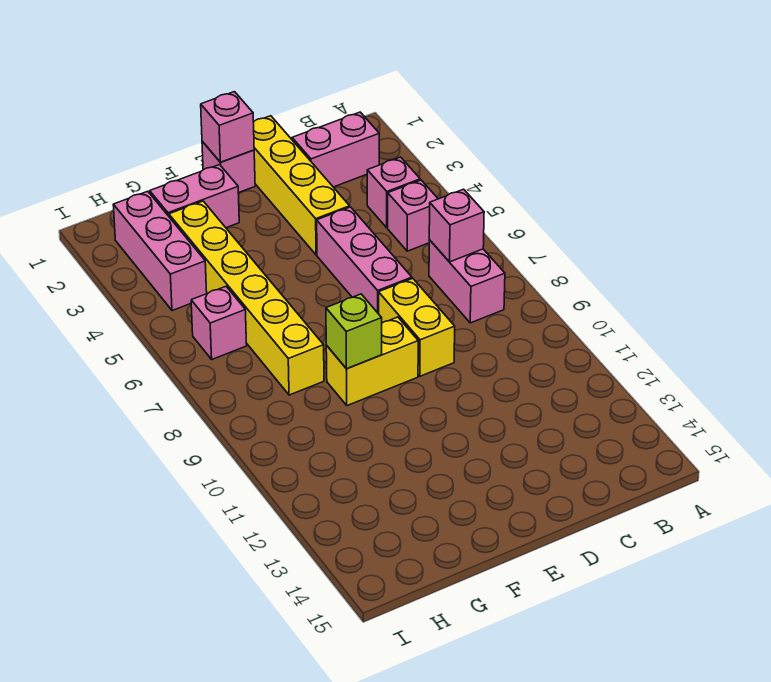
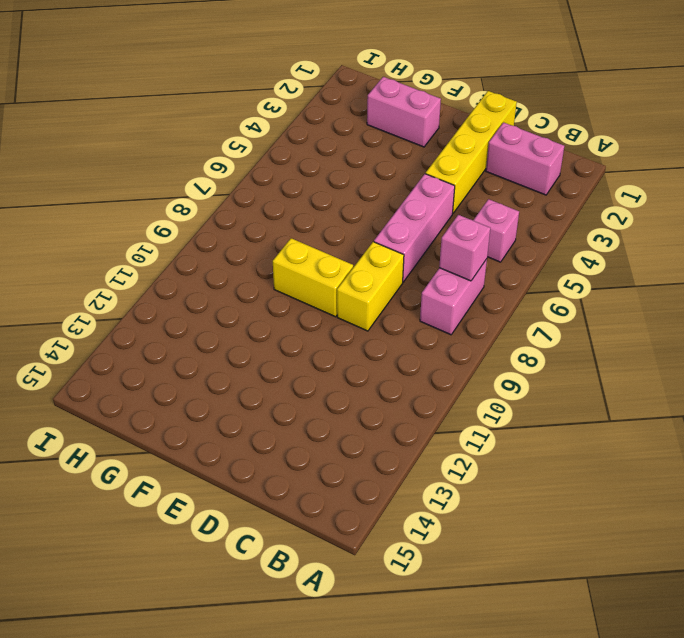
none -> pink 1x1 brick [367,157,420,228]
none -> pink 1x1 brick [202,141,255,193]
none -> yellow 1x6 brick [169,201,324,395]

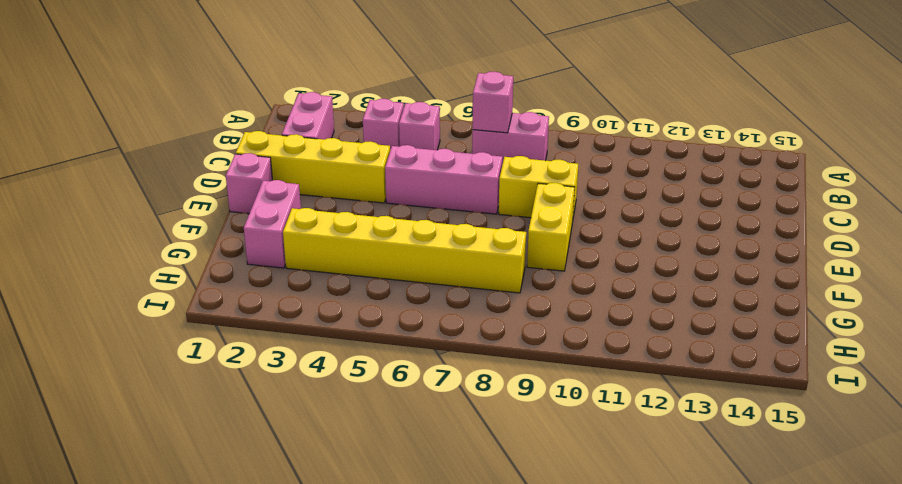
none -> pink 1x3 brick [113,191,207,311]
none -> pink 1x1 brick [191,287,247,359]
none -> pink 1x1 brick [201,92,254,162]

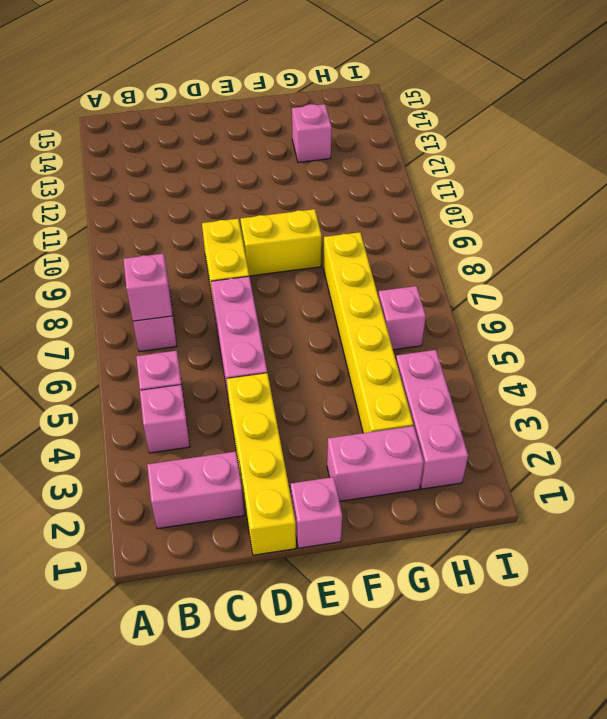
pink 1x1 brick [292,104,332,162] -> pink 1x1 brick moved to [201,92,254,162]
none -> lime 1x1 brick [326,294,382,369]

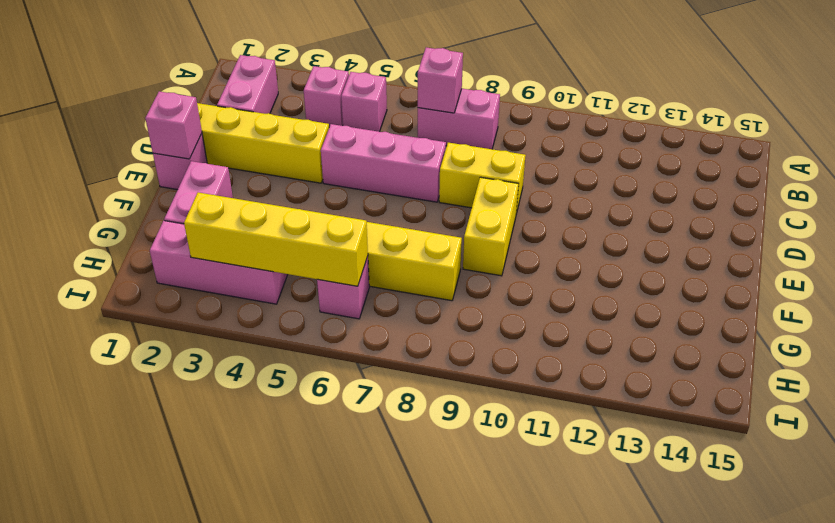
yellow 1x4 brick [184,192,368,286] -> none
none -> lime 1x1 brick [326,294,382,369]

